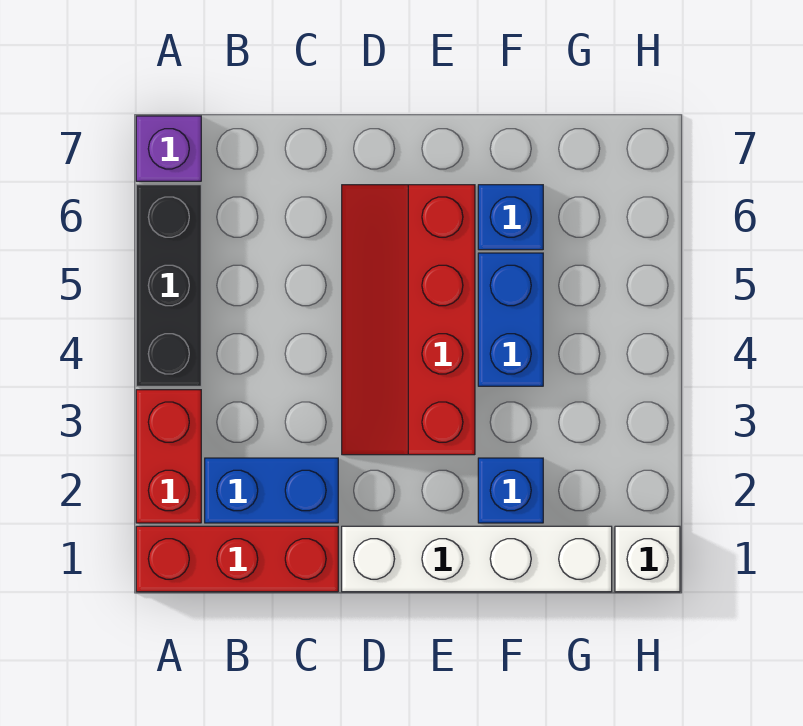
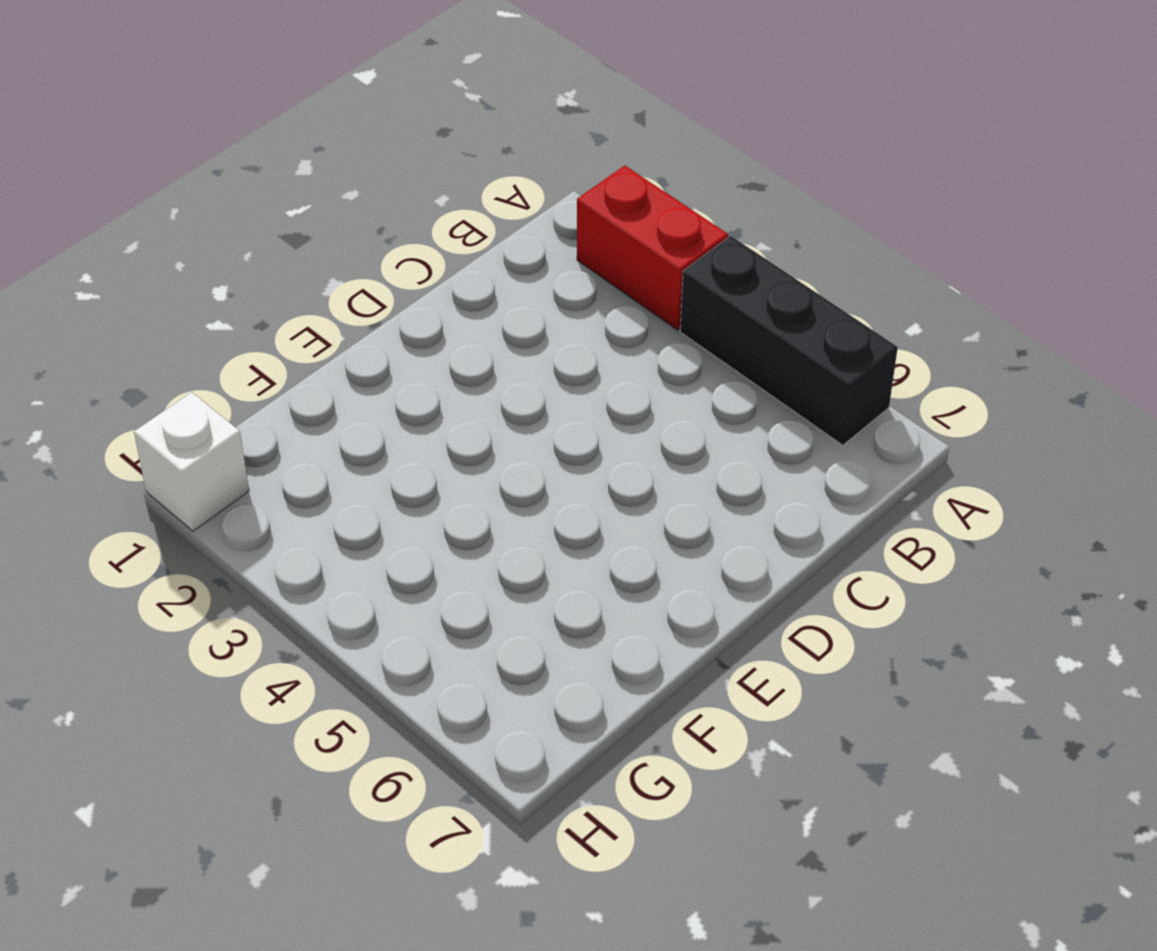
none -> red 1x3 brick [136,526,338,592]
none -> purple 1x1 brick [136,116,201,181]

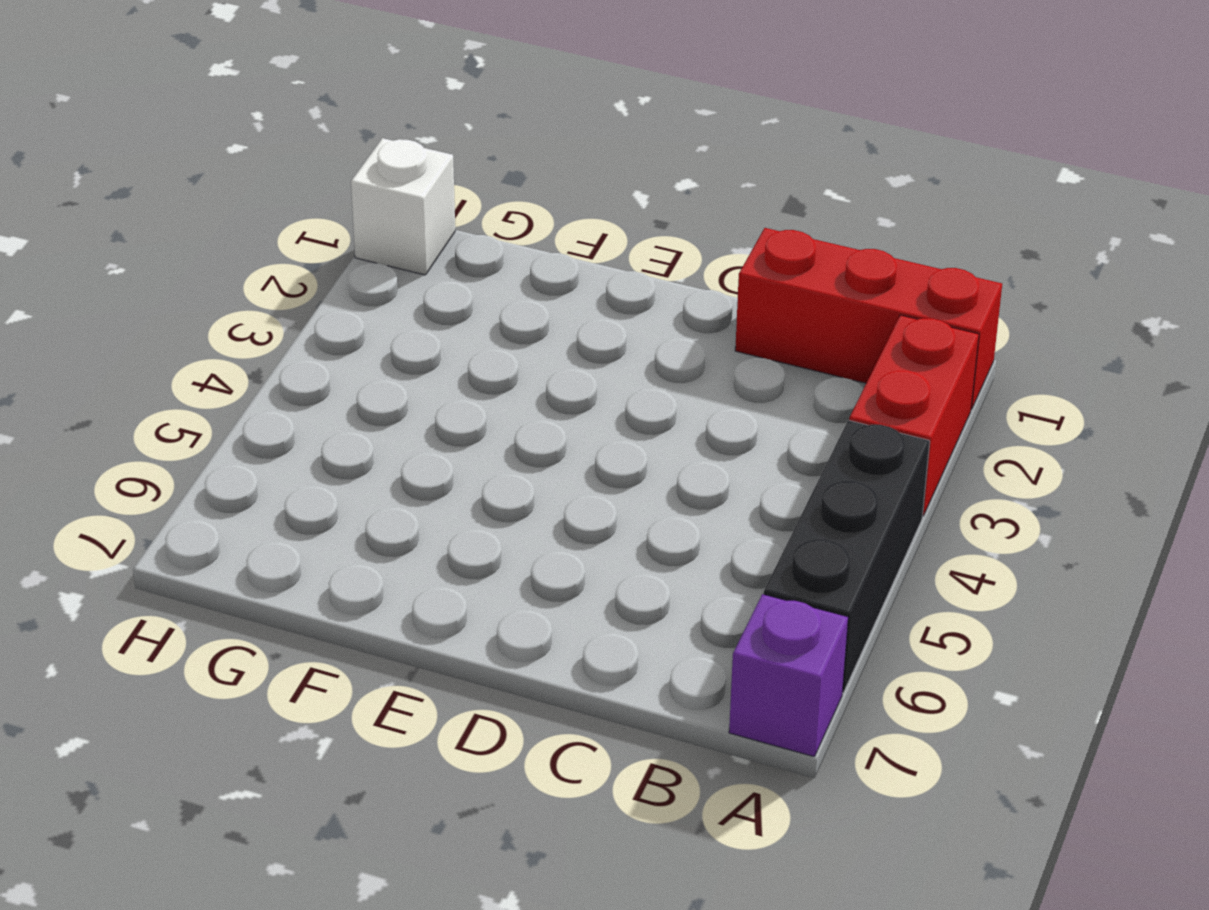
none -> blue 1x2 brick [205,458,338,523]
none -> white 1x4 brick [342,526,612,592]

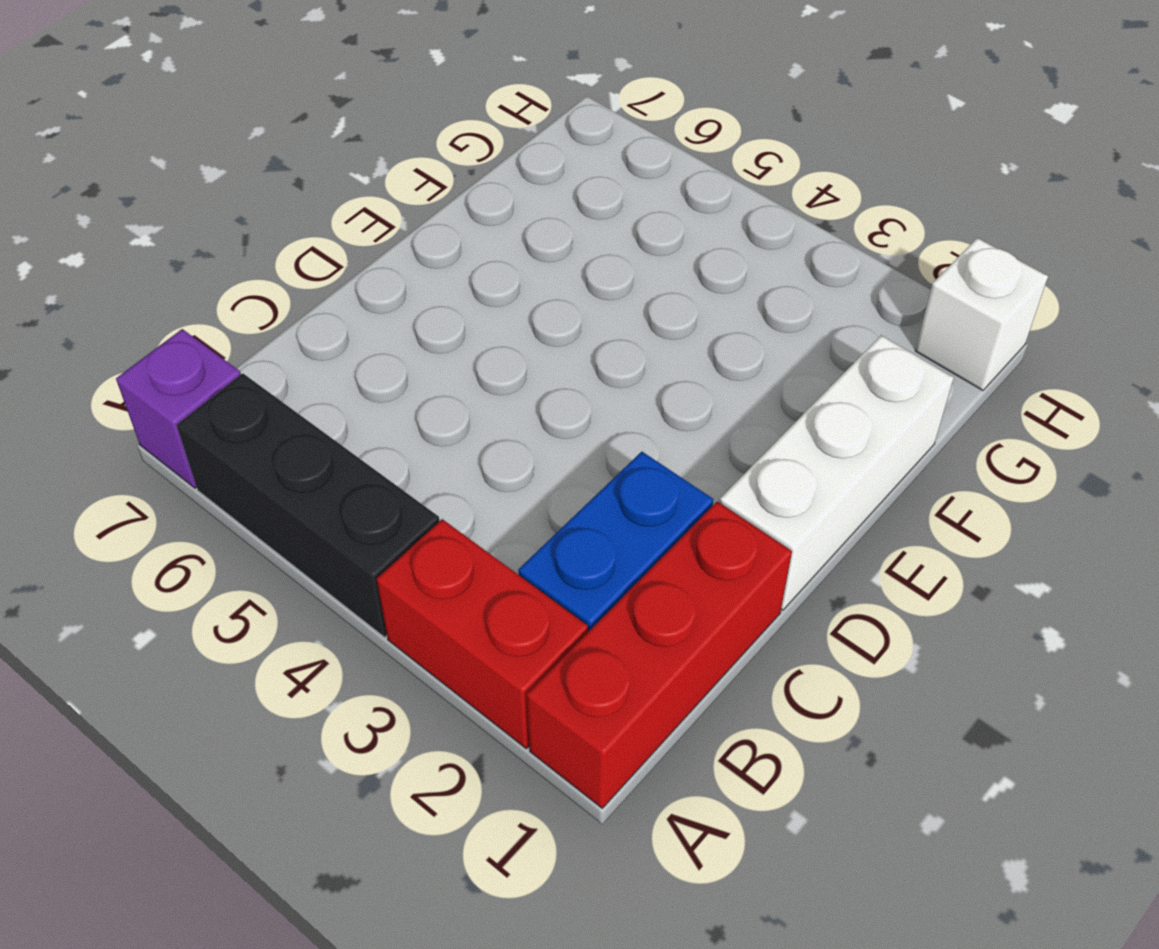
white 1x3 brick [719,335,954,610] -> white 1x4 brick [342,526,612,592]
none -> red 2x4 slope [342,185,475,455]
none -> blue 1x1 brick [478,458,543,523]

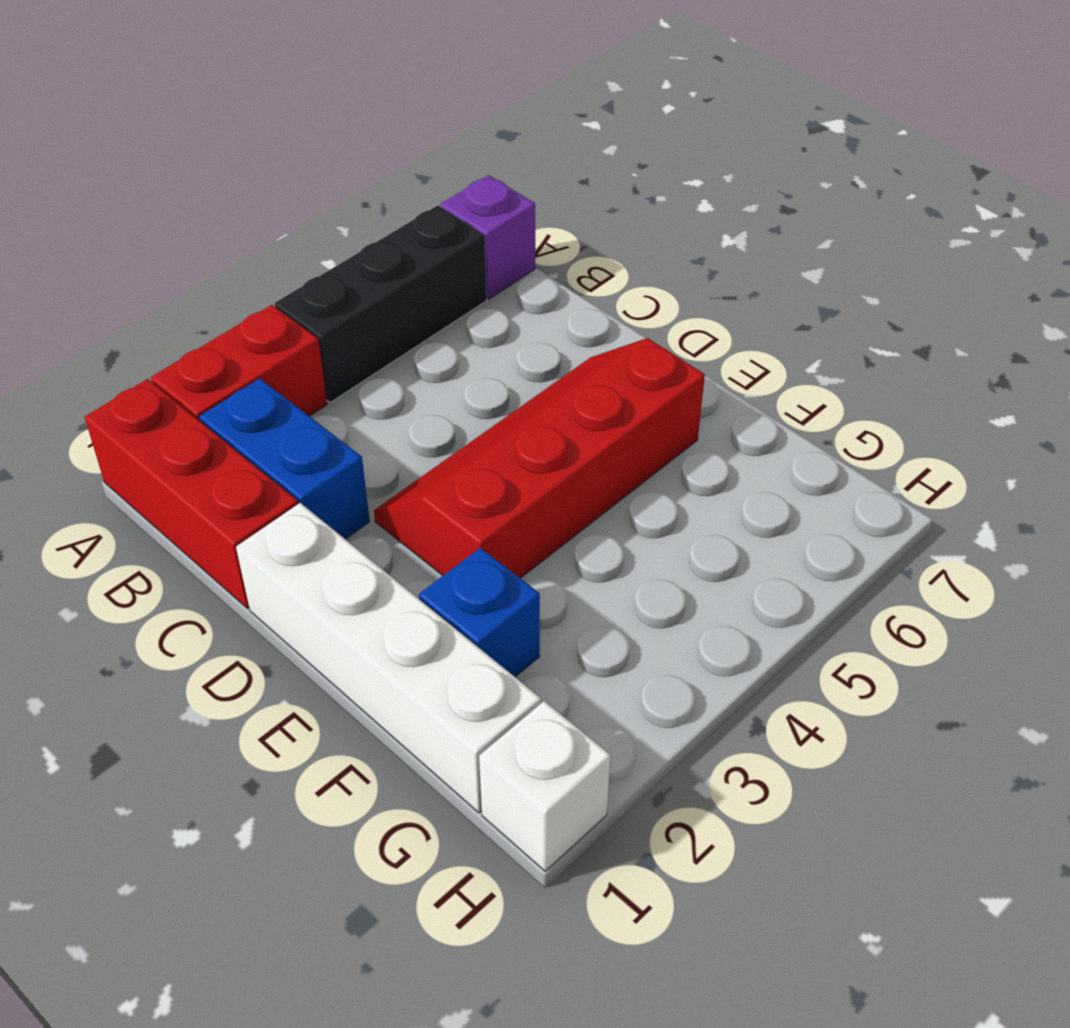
none -> blue 1x2 brick [478,253,543,386]
none -> blue 1x1 brick [478,185,543,250]

